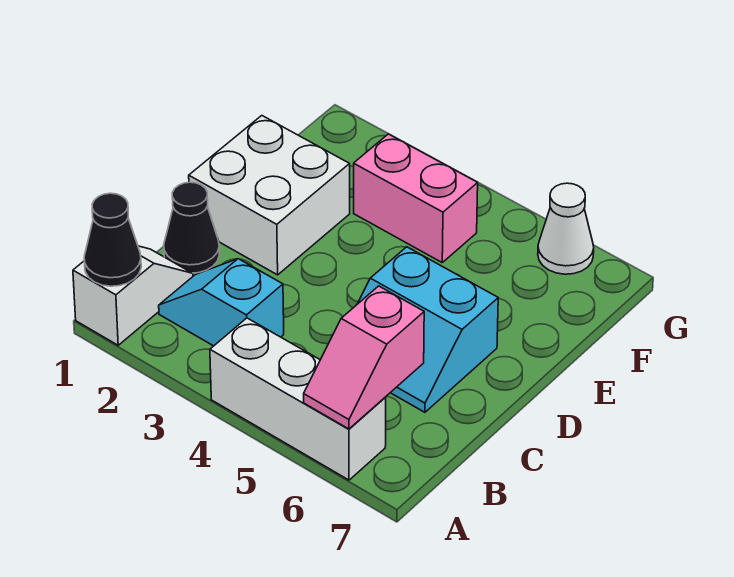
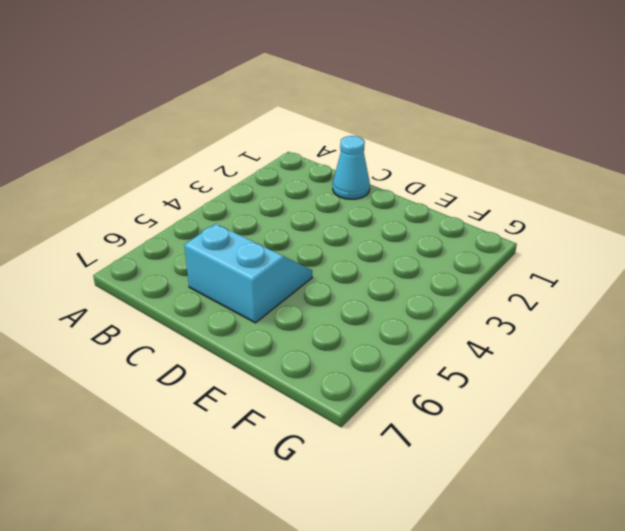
cyan 1x1 cone [333,136,370,199] -> black 1x1 cone [164,182,220,273]
cyan 2x2 slope [184,224,312,323] -> cyan 2x2 slope turned to [358,247,498,412]
none -> white 1x2 slope [73,246,193,345]
none -> white 1x3 brick [210,318,386,480]

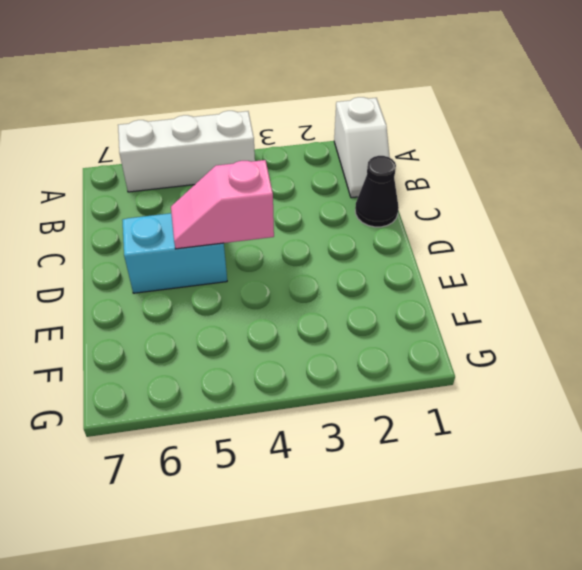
pink 1x2 slope [171,160,274,249] -> pink 1x2 slope turned to [304,286,424,429]
none -> cyan 1x2 slope [159,259,284,346]
none -> white 2x2 brick [189,116,350,275]

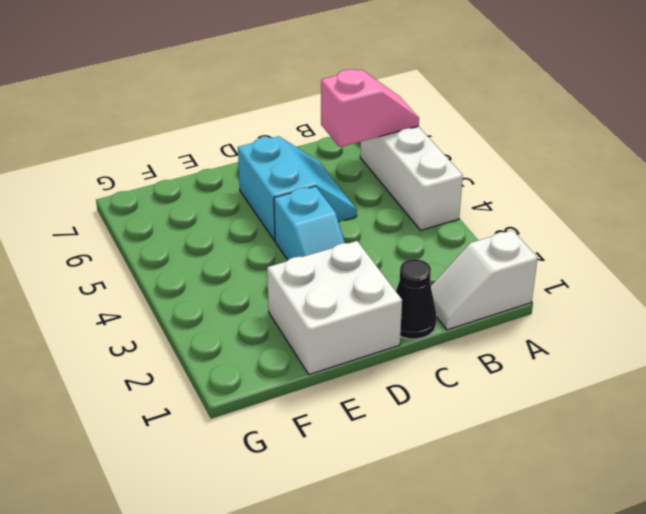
cyan 1x2 slope [274,186,345,260] -> cyan 1x2 slope moved to [159,259,284,346]
none -> pink 1x2 brick [354,134,478,262]
none -> white 1x1 cone [538,183,594,274]

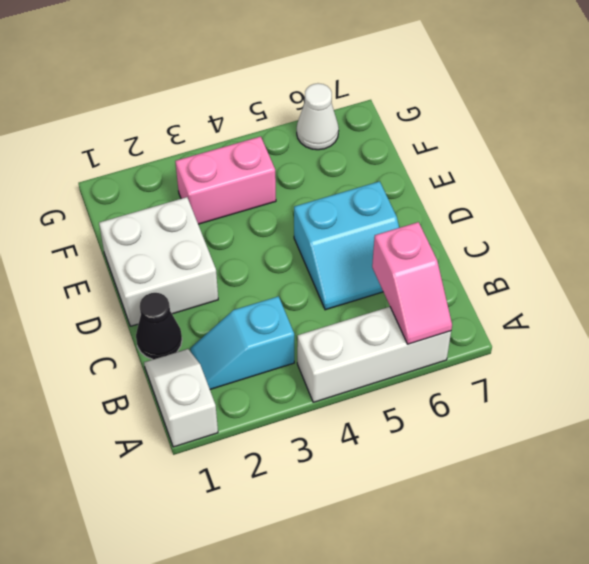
none -> black 1x1 cone [84,193,141,286]

